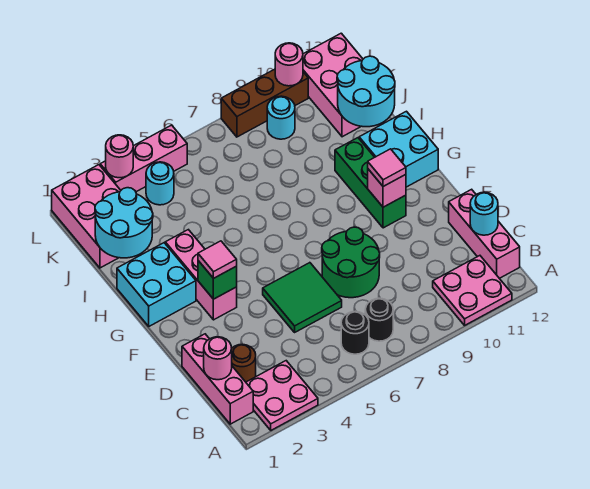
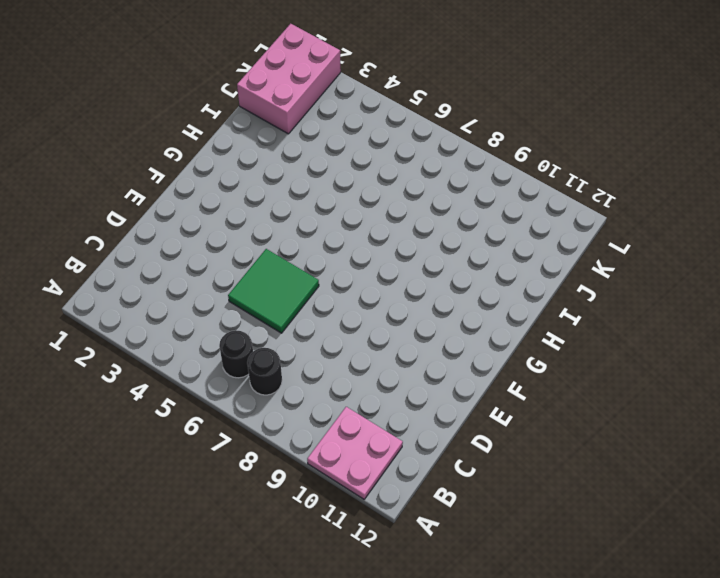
none -> pink 2x2 plate [246,361,318,430]
none -> pink 1x3 brick [182,334,253,424]
none -> pink 1x3 brick [449,189,520,278]

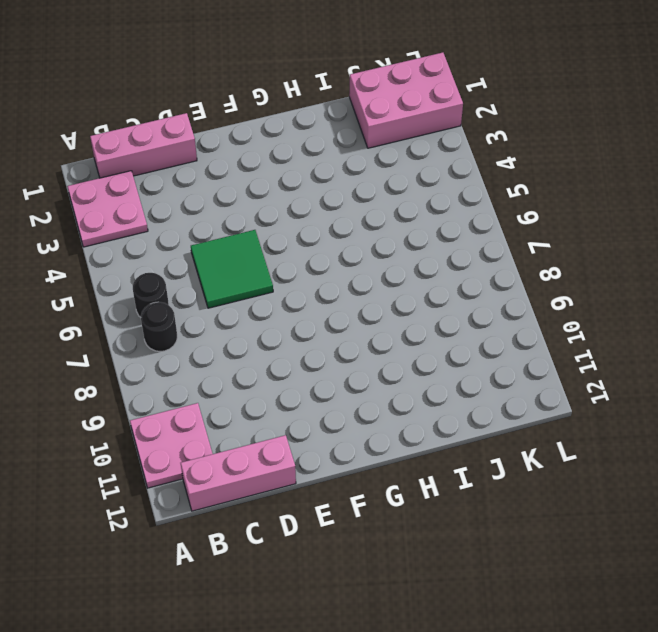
none -> brown 1x1 round brick [232,344,256,382]
none -> green 2x2 round brick [322,227,380,298]
none -> pink 1x3 brick [165,230,237,320]

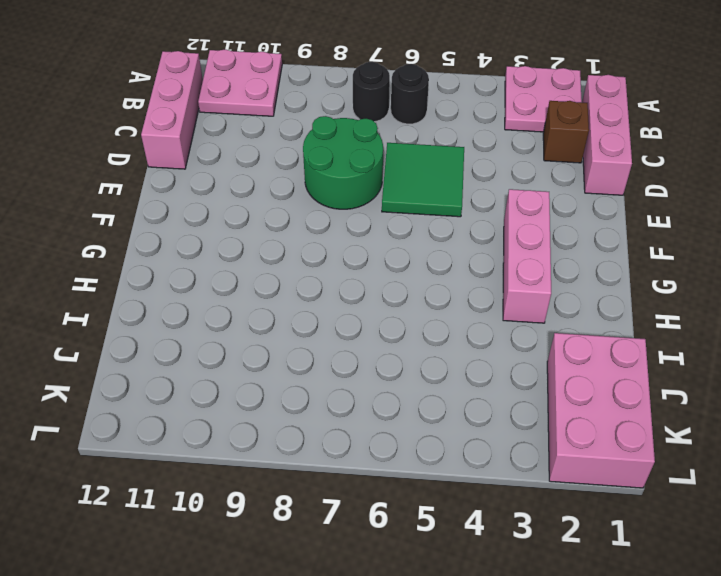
brown 1x1 brick [543,101,589,163] -> brown 1x1 round brick [232,344,256,382]
none -> green 1x3 brick [335,138,406,228]
none -> cyan 2x2 brick [117,243,196,326]
none -> cyan 2x2 brick [359,111,438,187]

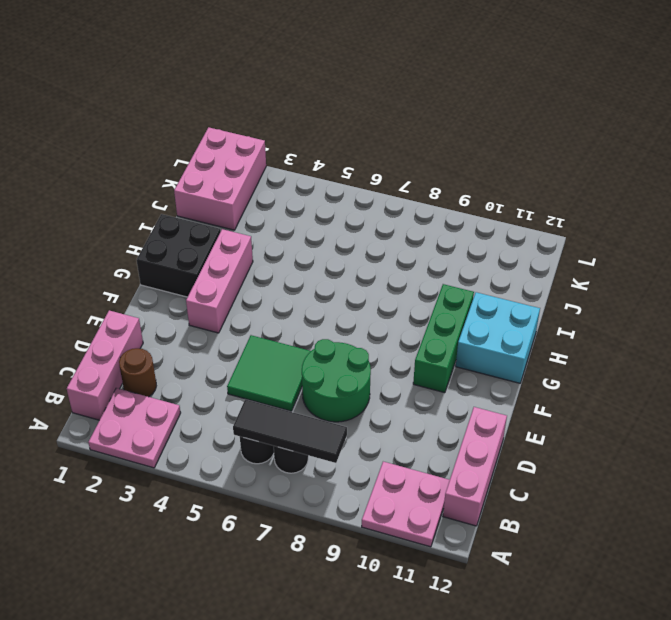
black 1x3 tile [233,400,347,463] -> none
black 2x2 brick [137,214,221,297] -> cyan 2x2 brick [117,243,196,326]
none -> pink 2x3 brick [303,33,363,137]
none -> cyan 1x1 round brick [146,162,174,205]
none -> cyan 1x1 round brick [267,96,295,139]

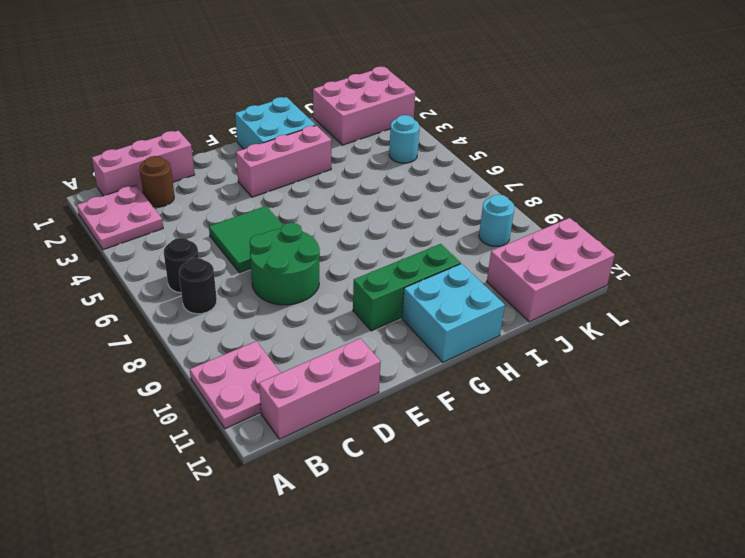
none -> pink 1x3 brick [100,125,187,192]
none -> brown 1x3 brick [221,69,308,137]
none -> pink 1x1 round brick [204,337,232,380]

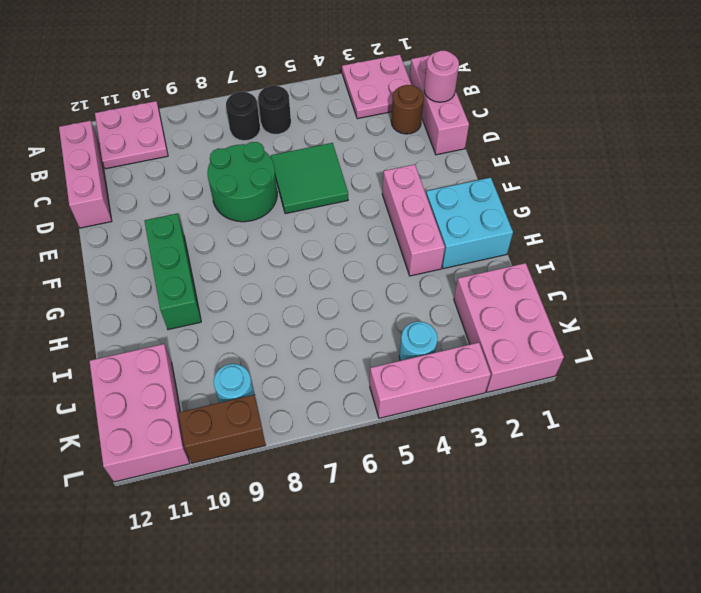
brown 1x2 brick [178,395,266,463] -> brown 1x3 brick [221,69,308,137]
none -> cyan 2x2 brick [359,111,438,187]
none -> cyan 1x1 round brick [470,192,498,235]
none -> green 1x1 brick [198,261,237,299]

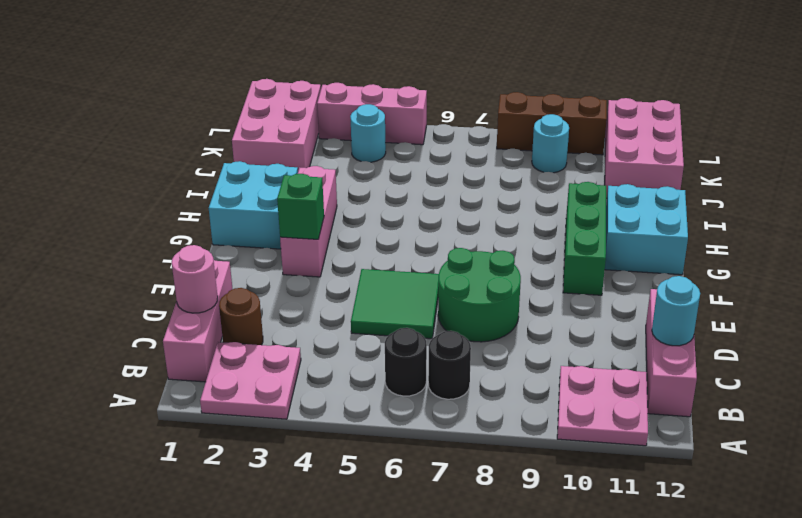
none -> pink 1x1 brick [368,169,406,207]
none -> cyan 2x2 round brick [95,188,153,258]
none -> cyan 2x2 round brick [337,56,395,127]

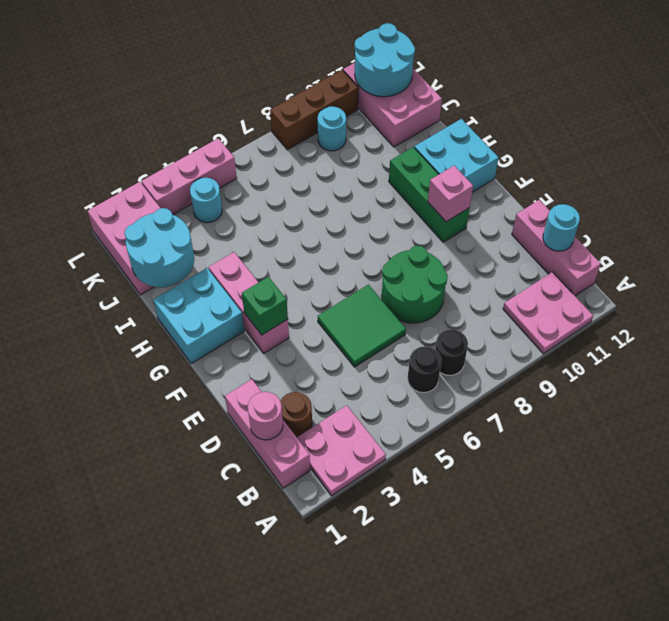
cyan 2x2 round brick [355,23,415,97] -> cyan 2x2 round brick moved to [337,56,395,127]
none -> pink 1x1 round brick [106,135,133,178]
none -> pink 1x1 round brick [275,43,303,86]
none -> pink 1x1 tile [198,241,237,279]

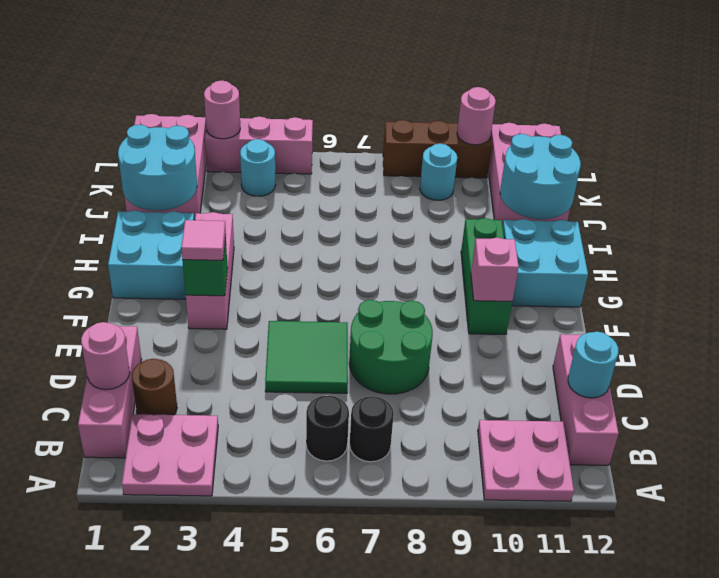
none -> pink 1x1 tile [368,149,406,186]

